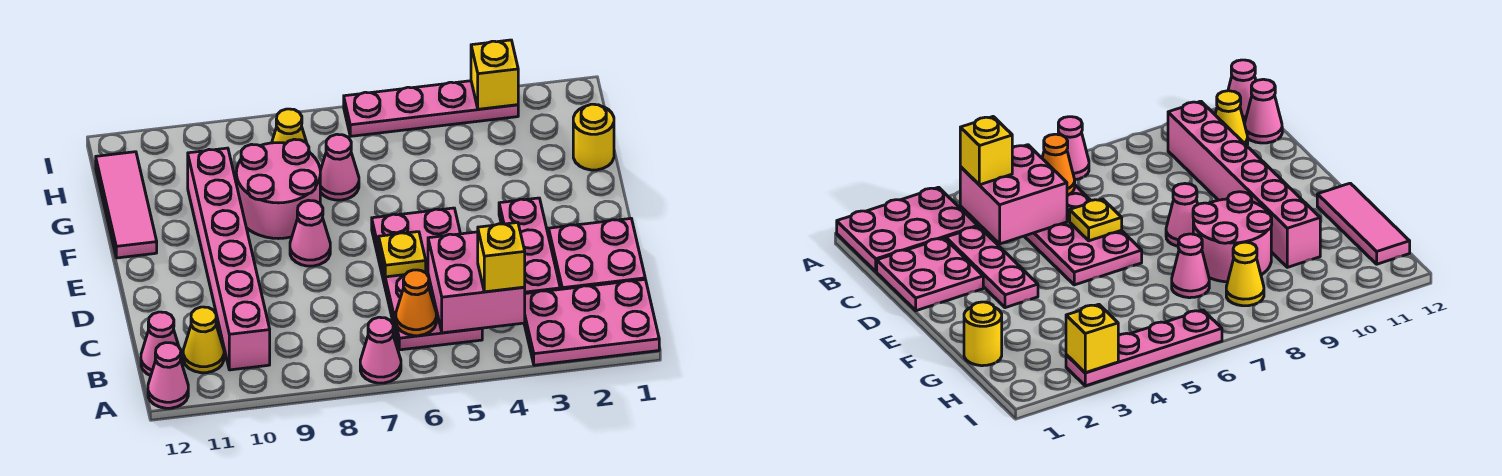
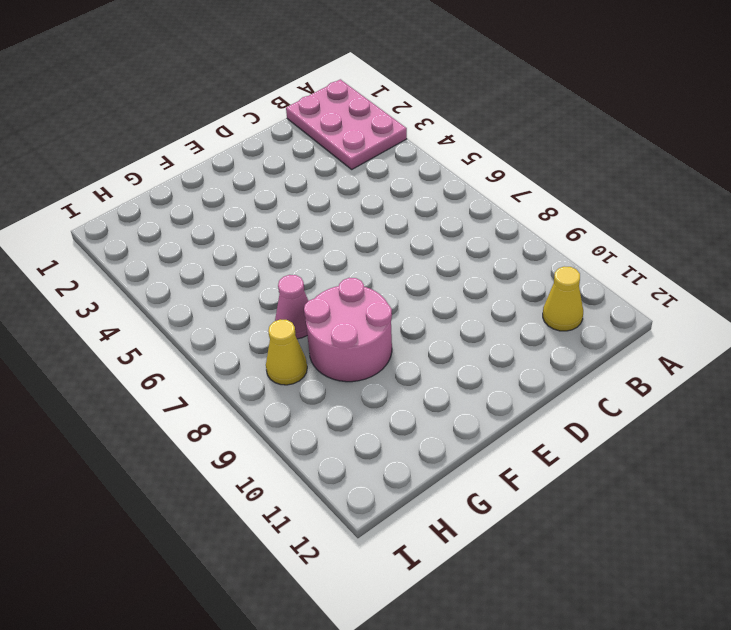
none -> pink 1x1 cone [360,317,401,383]
none -> pink 1x1 cone [148,343,188,408]
none -> pink 2x4 plate [372,208,482,350]

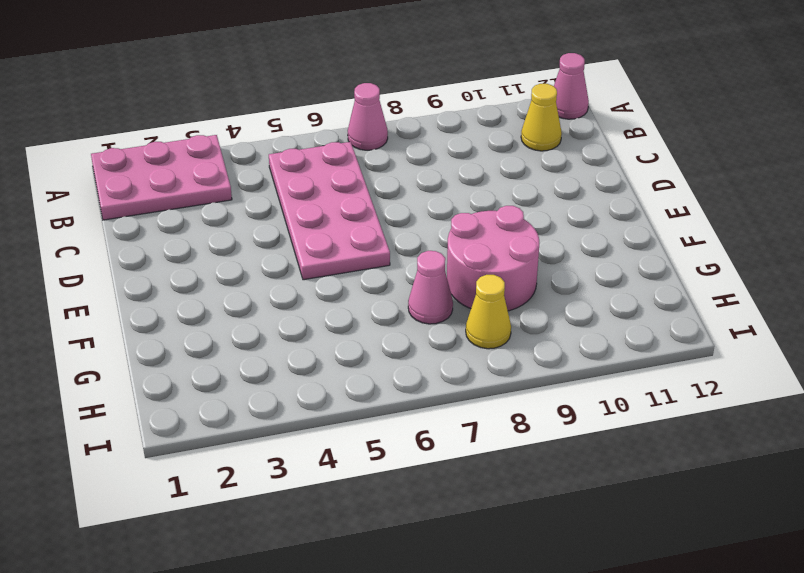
none -> pink 1x6 brick [188,148,270,370]
none -> pink 1x1 cone [141,312,179,376]
none -> pink 2x2 plate [549,219,645,289]

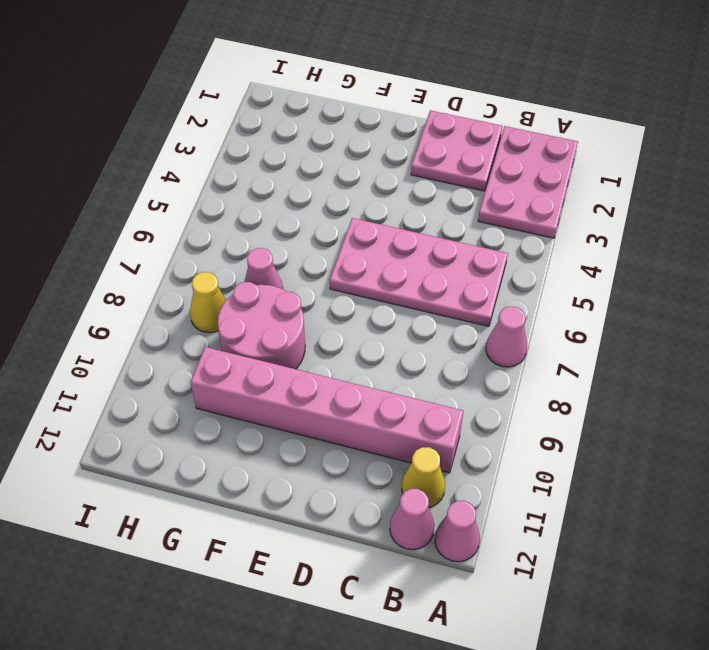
none -> pink 1x3 plate [499,198,560,294]
none -> pink 1x1 cone [290,200,330,266]
none -> pink 1x3 tile [96,152,157,258]

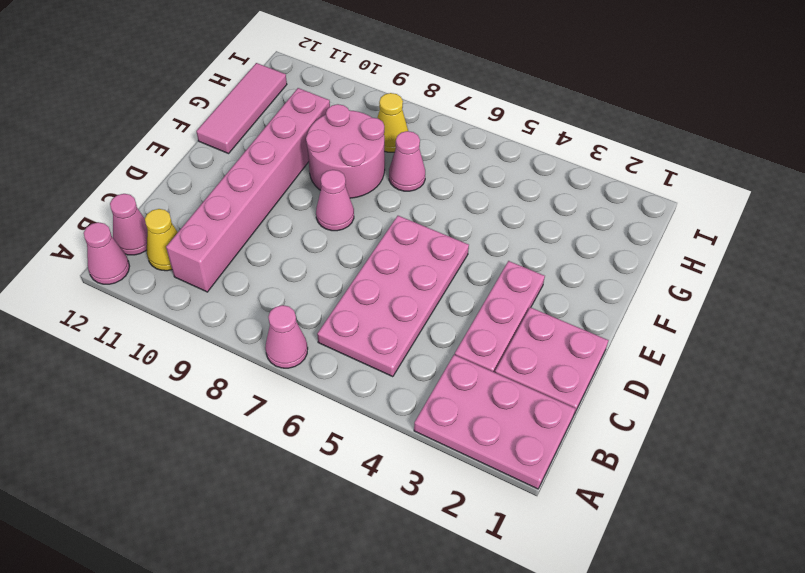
none -> yellow 1x1 round brick [573,104,614,170]
none -> pink 1x4 plate [344,81,518,136]
none -> pink 2x2 brick [428,232,525,333]

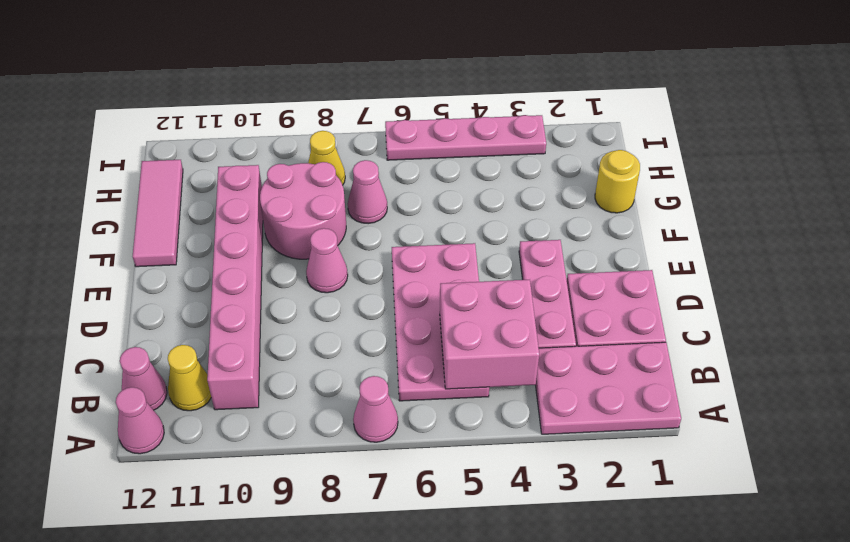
none -> orange 1x1 cone [396,270,436,336]
none -> yellow 1x1 plate [379,232,426,277]
none -> yellow 1x1 brick [471,40,518,109]

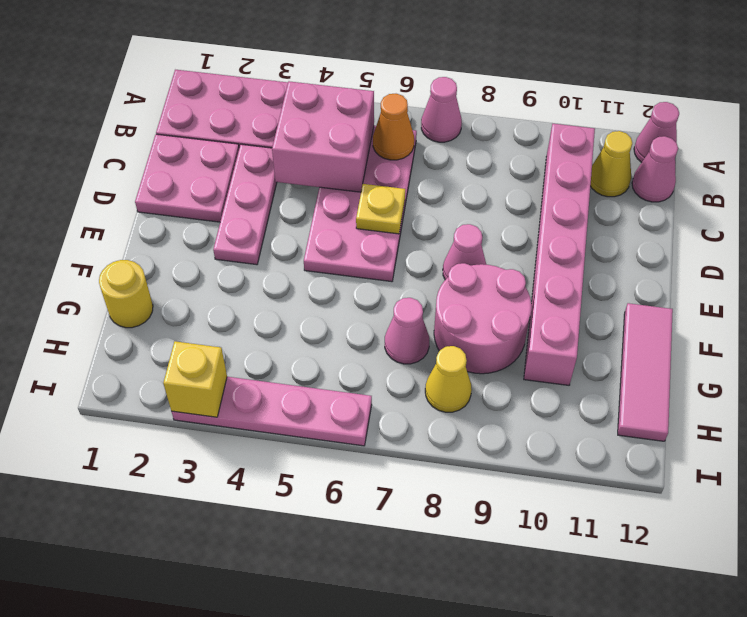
none -> yellow 1x1 brick [478,222,525,292]

